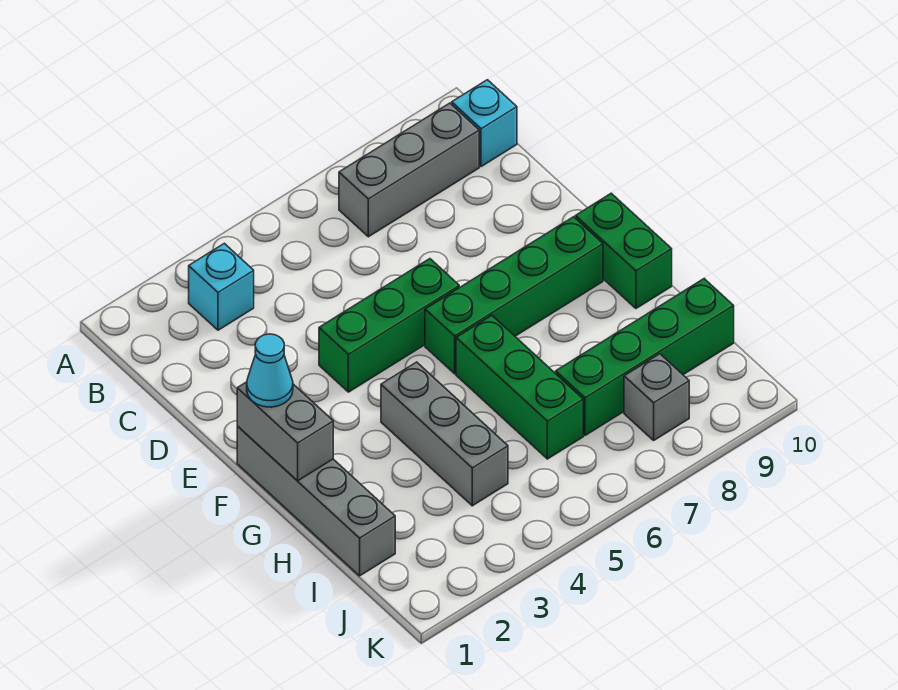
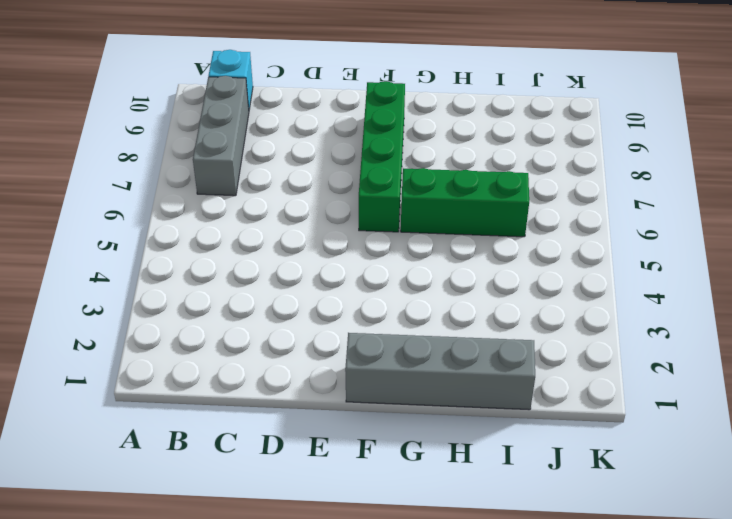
none -> cyan 1x1 brick [189,243,254,330]
none -> green 1x3 brick [319,259,459,392]
none -> green 1x2 brick [575,193,672,308]

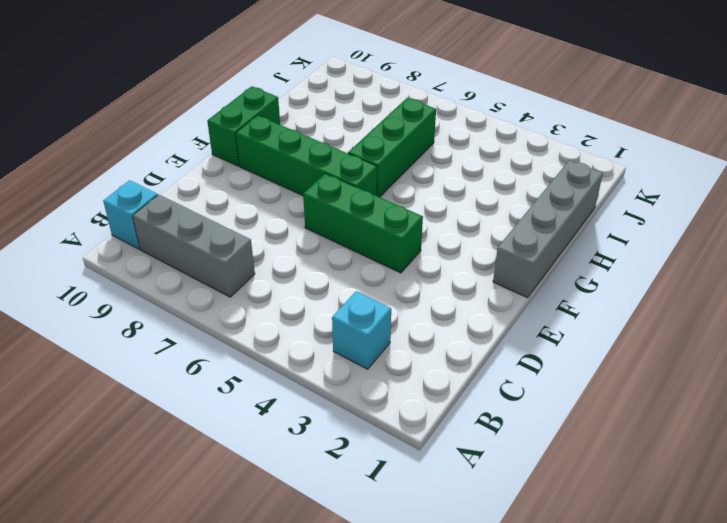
none -> grey 1x3 brick [381,362,508,506]
none -> green 1x4 brick [556,279,734,436]
none -> grey 1x1 brick [624,354,689,440]

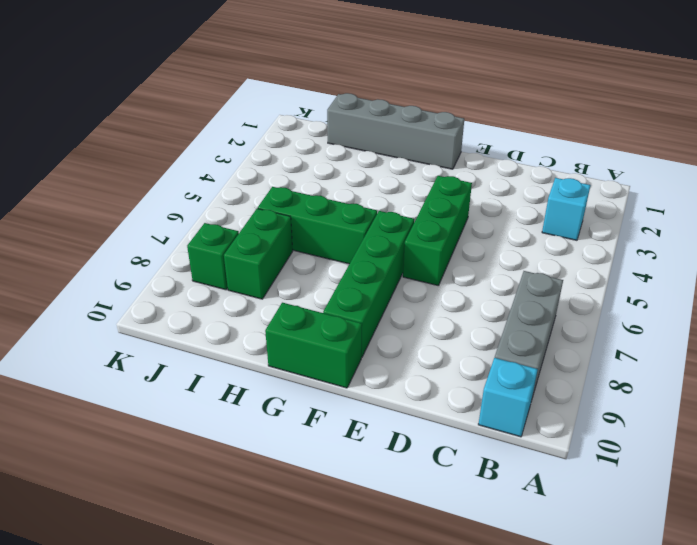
green 1x2 brick [224,209,293,299] -> green 1x4 brick [556,279,734,436]
green 1x1 brick [187,223,239,290] -> grey 1x1 brick [624,354,689,440]
none -> grey 1x3 brick [381,362,508,506]
none -> grey 1x2 brick [237,382,333,481]
none -> cyan 1x1 cone [247,334,293,407]

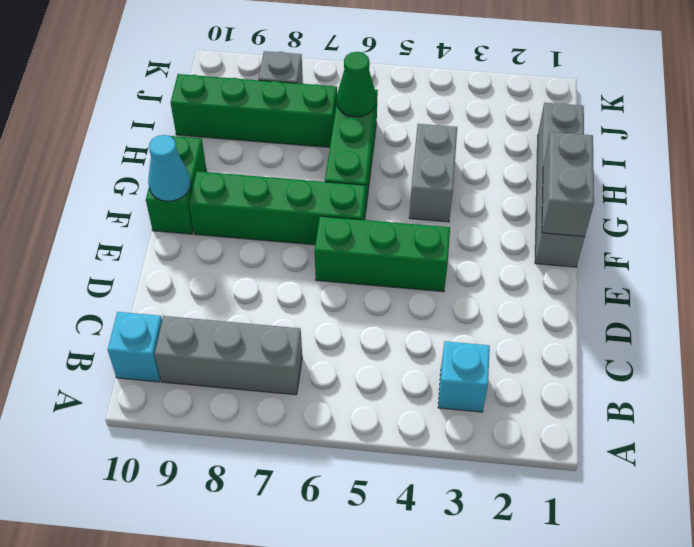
cyan 1x1 cone [148,135,191,201] -> cyan 1x1 cone moved to [247,334,293,407]
grey 1x2 brick [409,124,457,222] -> grey 1x3 brick [381,362,508,506]
green 1x1 cone [337,52,376,117] -> none

